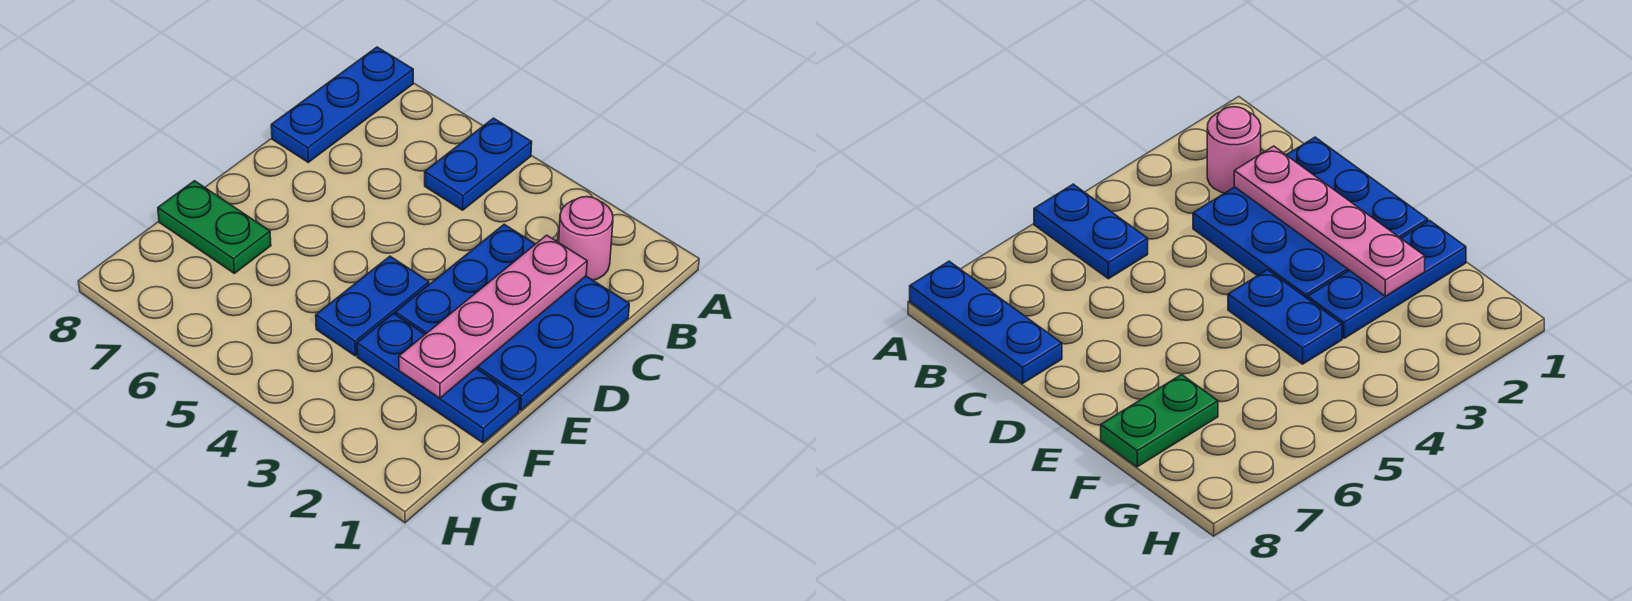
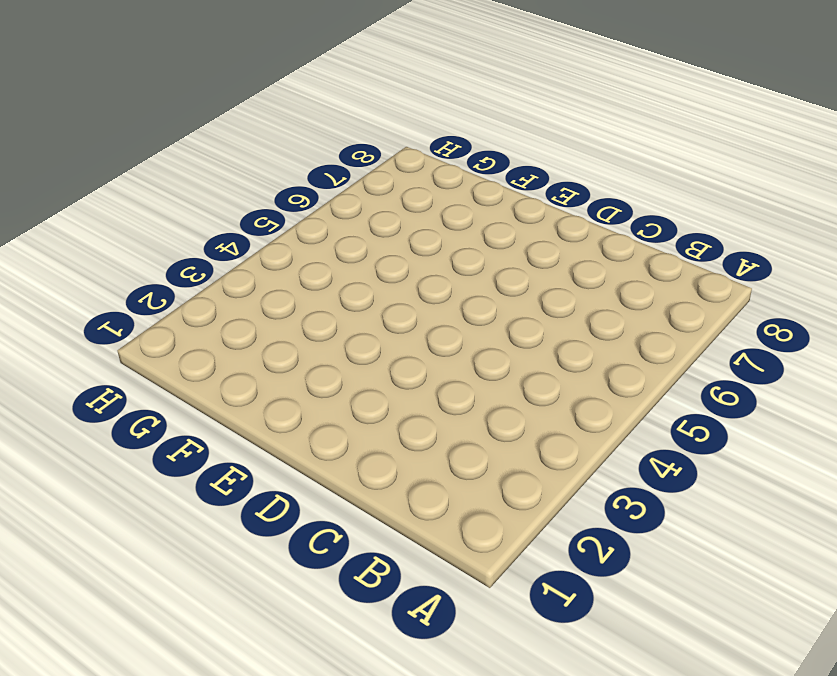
none -> blue 1x2 plate [425,118,532,210]
none -> blue 1x3 plate [271,47,413,162]

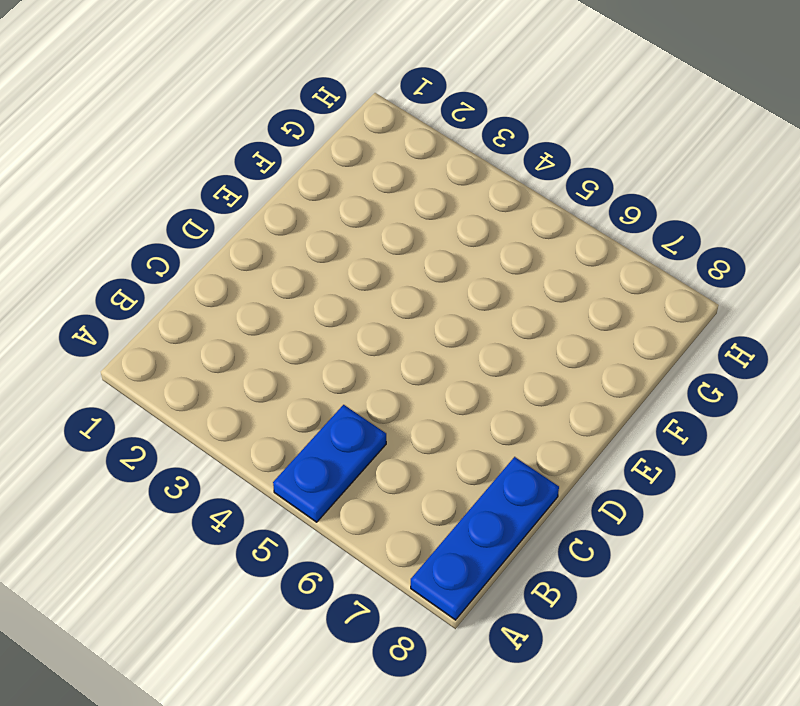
none -> pink 1x1 round brick [559,197,613,280]
none -> blue 3x3 plate [395,224,629,410]

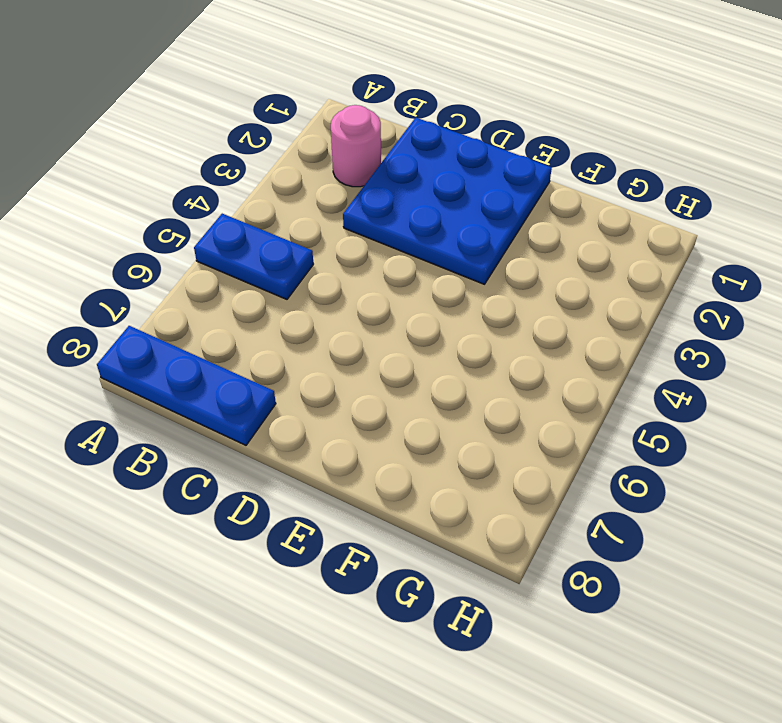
none -> blue 1x2 plate [316,256,429,356]
none -> blue 1x3 plate [357,314,520,443]

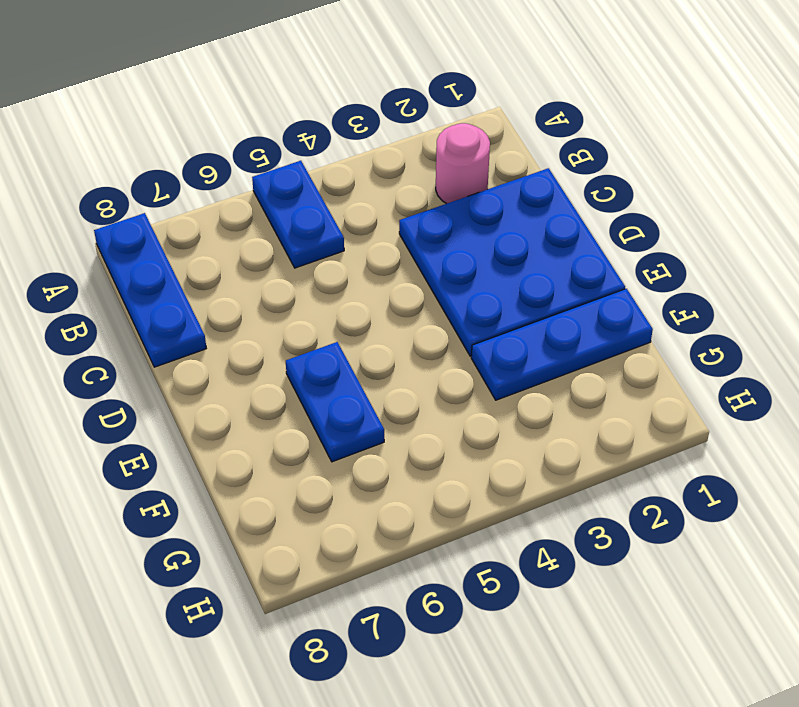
blue 1x2 plate [286,342,384,462] -> blue 1x2 plate moved to [316,256,429,356]
none -> green 1x2 plate [158,181,271,273]
none -> pink 1x4 plate [399,235,587,398]

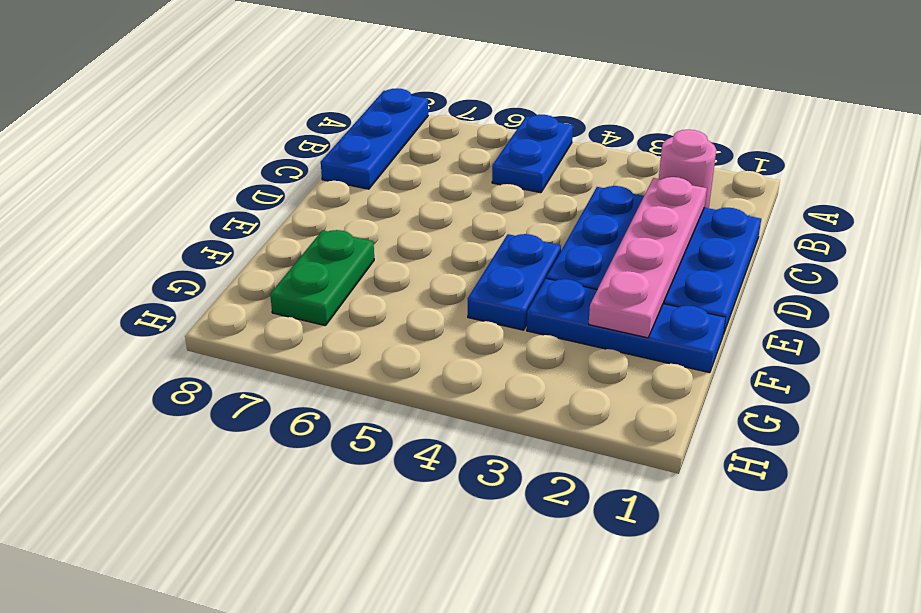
green 1x2 plate [270,230,374,326] -> green 1x2 plate turned to [158,181,271,273]

